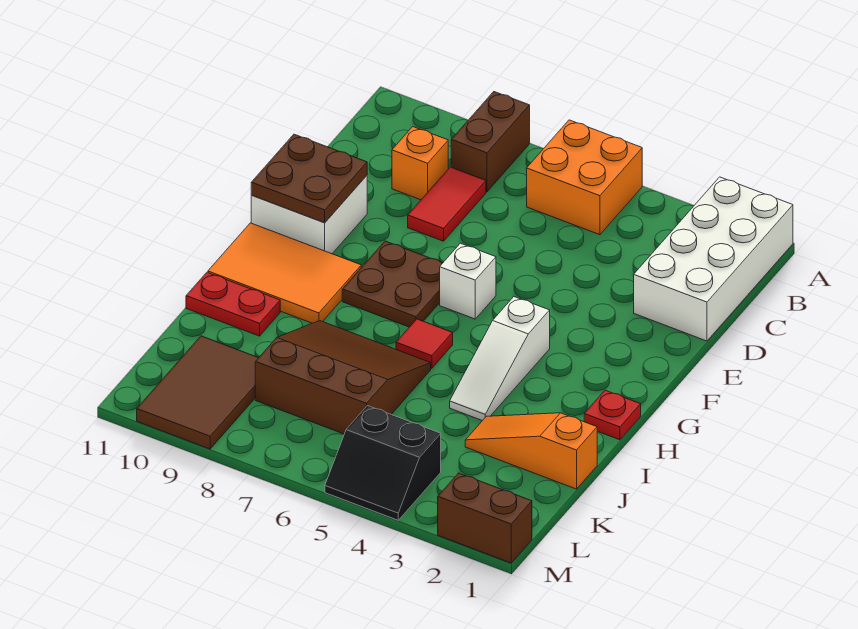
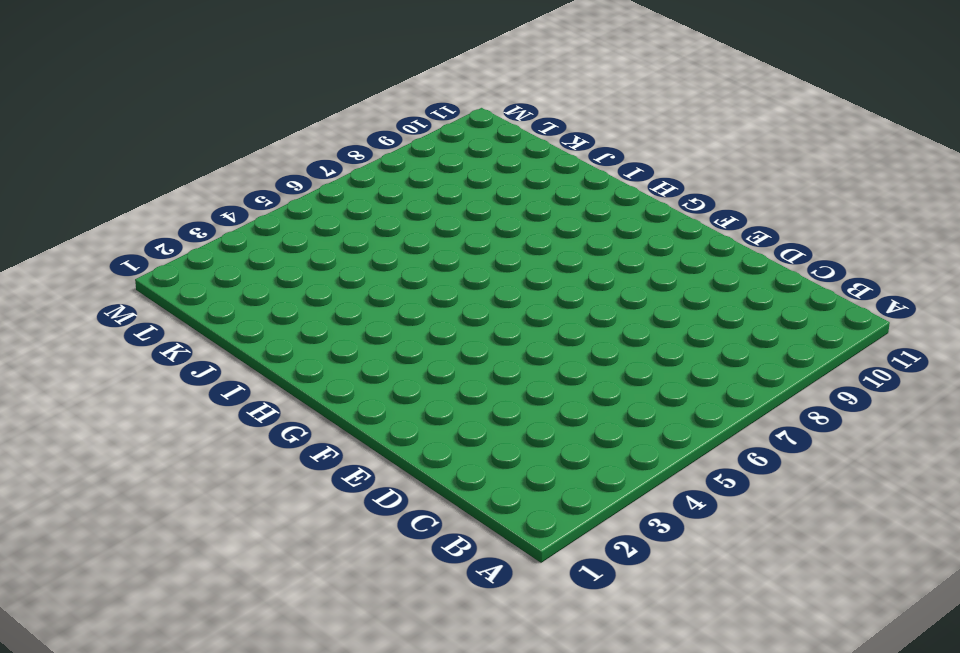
none -> white 2x4 brick [634,177,793,341]
none -> orange 2x2 brick [527,120,642,235]
none -> brown 1x2 brick [451,92,530,192]

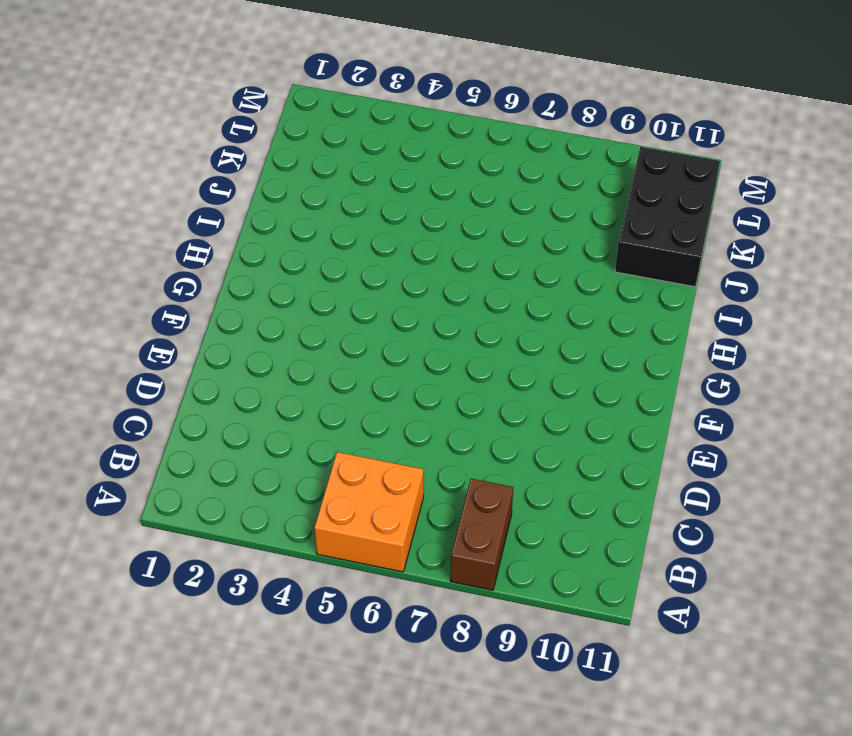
black 2x3 brick [615,147,720,287] -> brown 2x3 tile [137,336,258,449]
none -> white 2x4 brick [634,177,793,341]
none -> red 1x2 tile [408,167,486,241]
none -> orange 1x1 brick [392,127,448,200]

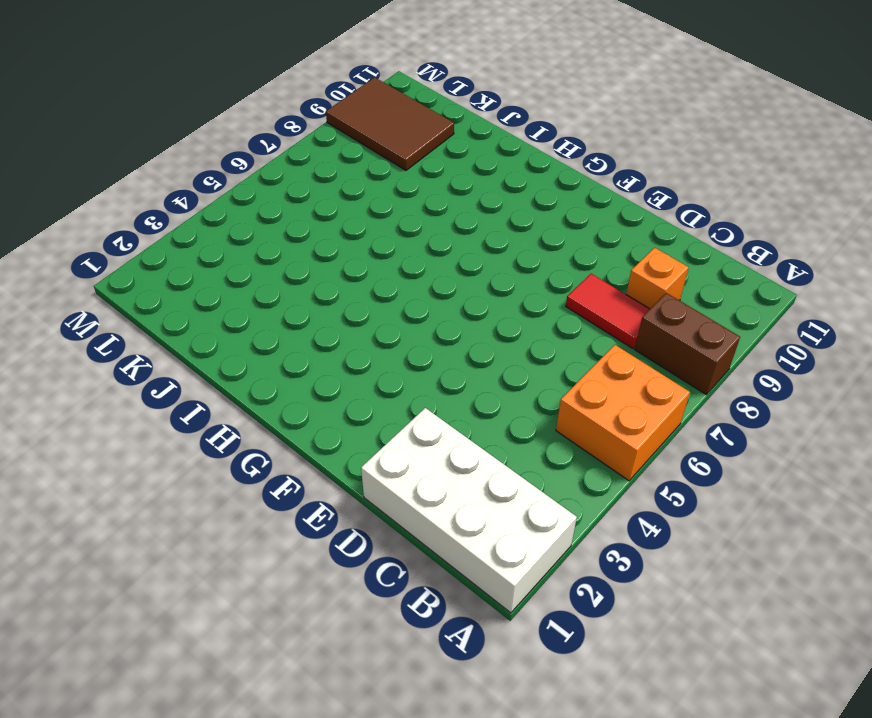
none -> white 2x2 brick [251,176,367,254]
none -> white 1x1 brick [440,243,496,319]
none -> brown 2x2 plate [342,241,442,327]

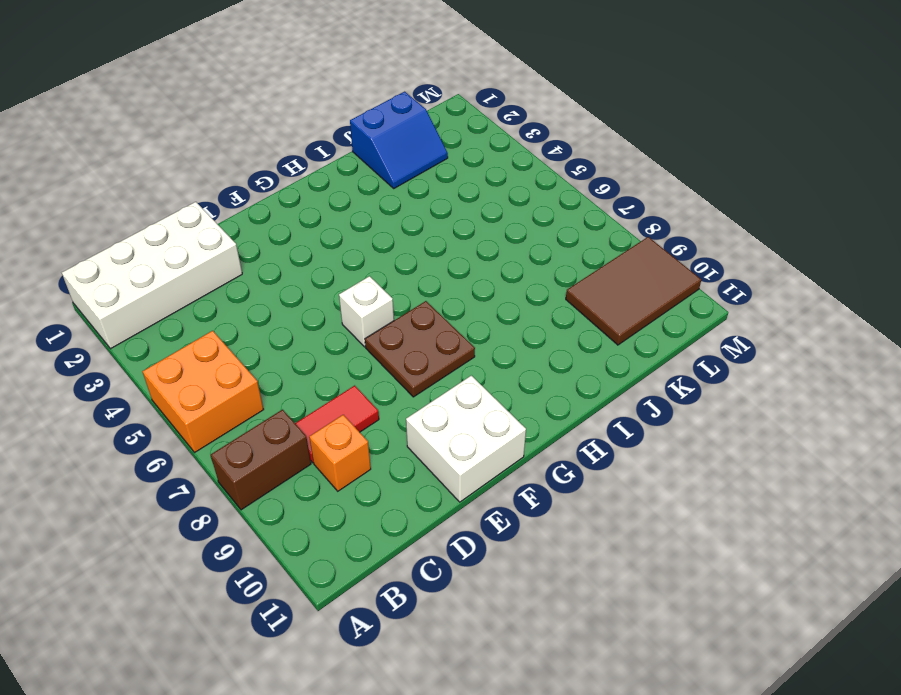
blue 2x2 slope [350,92,448,188] -> orange 1x3 slope [465,413,597,489]
none -> white 1x3 slope [450,297,550,421]
none -> orange 2x3 tile [208,223,361,323]
none -> red 1x1 plate [584,390,641,440]

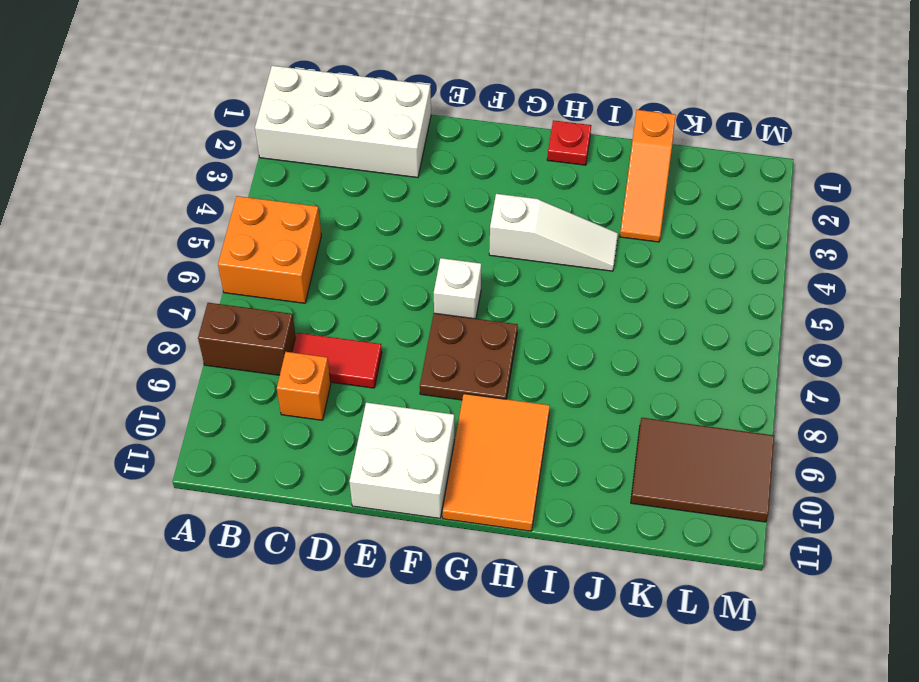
none -> red 1x1 tile [396,319,453,368]
none -> brown 3x3 slope [255,321,431,434]
none -> red 1x2 plate [186,272,280,336]

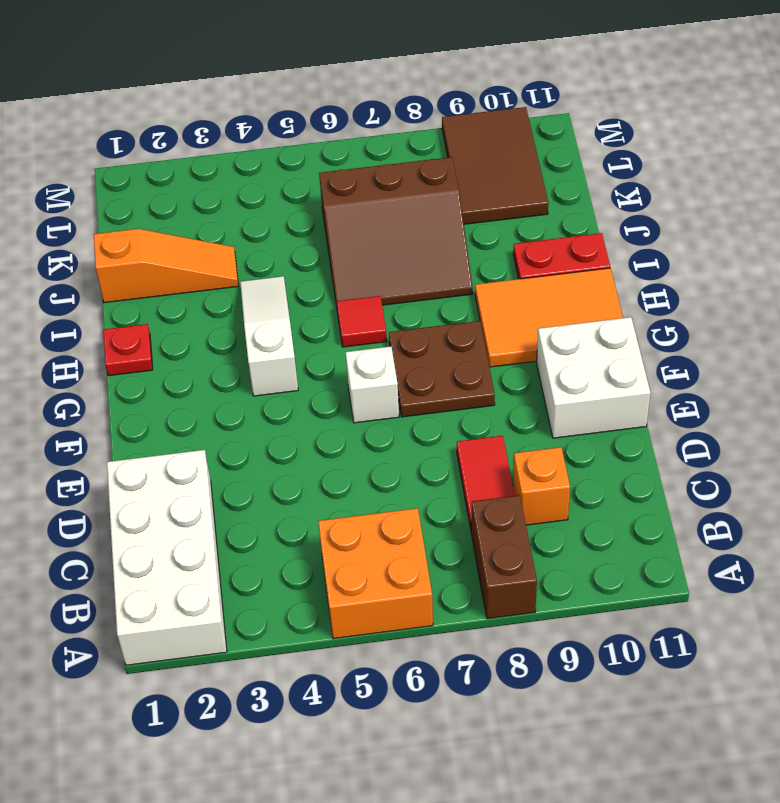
none -> black 2x2 slope [325,406,441,520]
none -> brown 1x2 brick [438,473,532,563]
none -> brown 2x2 plate [251,134,367,223]

